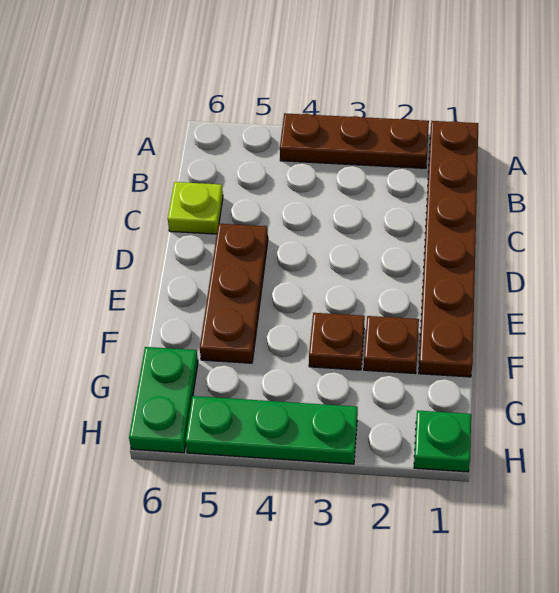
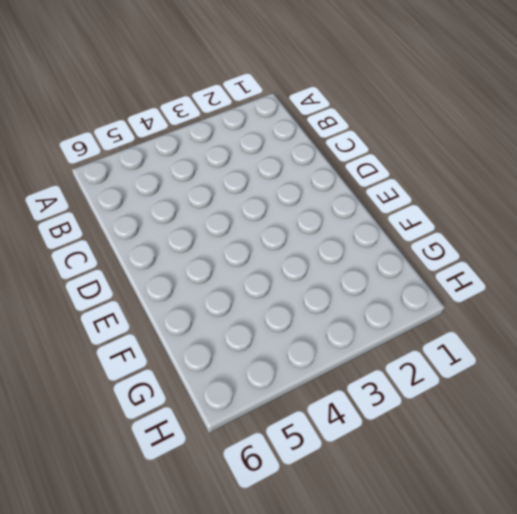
none -> brown 1x6 plate [419,121,478,377]
none -> brown 1x3 plate [280,113,429,168]

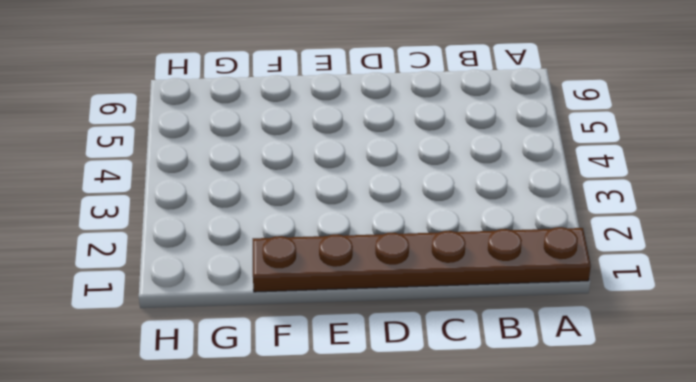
none -> brown 1x3 plate [280,113,429,168]
none -> lime 1x1 plate [168,182,223,234]

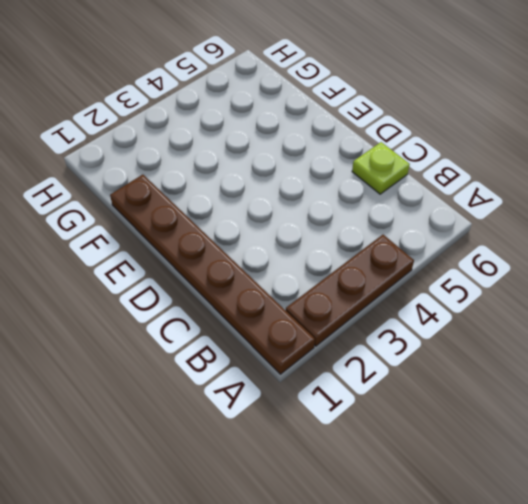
none -> brown 1x3 plate [200,224,268,363]
none -> brown 1x1 plate [364,316,419,374]

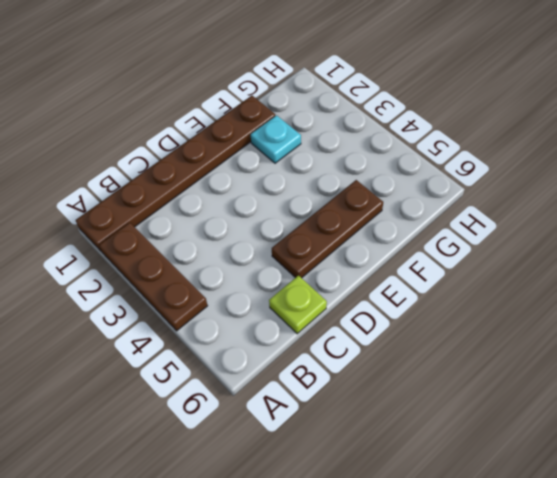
cyan 1x1 plate [251,115,301,163] -> brown 1x1 plate [364,316,419,374]
none -> brown 1x1 plate [309,313,365,370]
none -> green 1x2 plate [129,347,198,453]

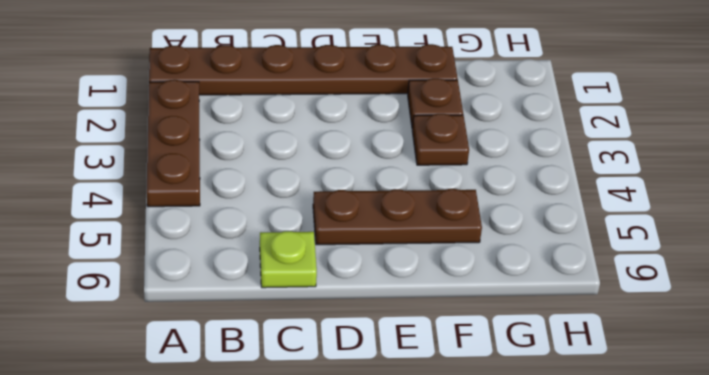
none -> green 1x2 plate [129,347,198,453]
none -> green 1x1 plate [414,410,471,472]

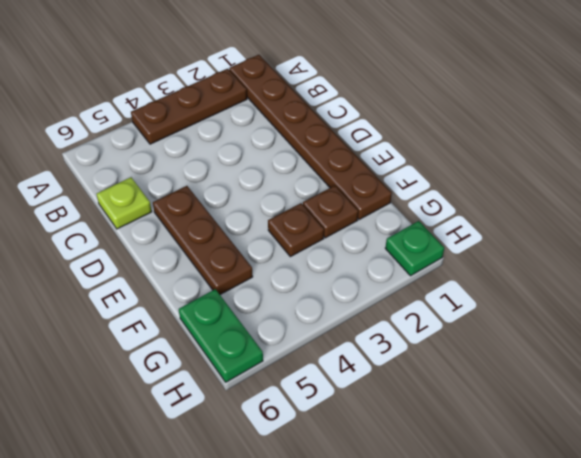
none -> green 1x3 plate [185,396,358,464]

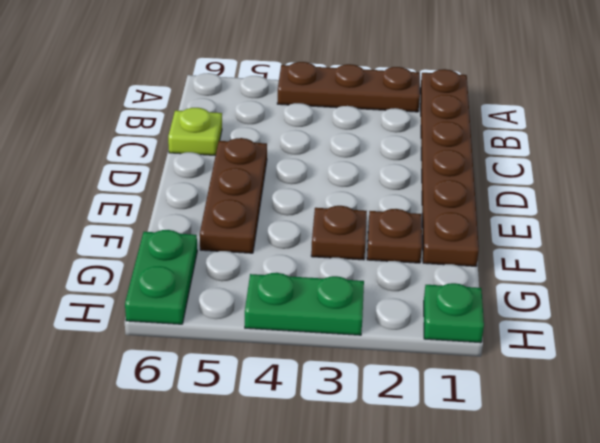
green 1x2 plate [245,273,364,335] -> green 1x3 plate [185,396,358,464]

